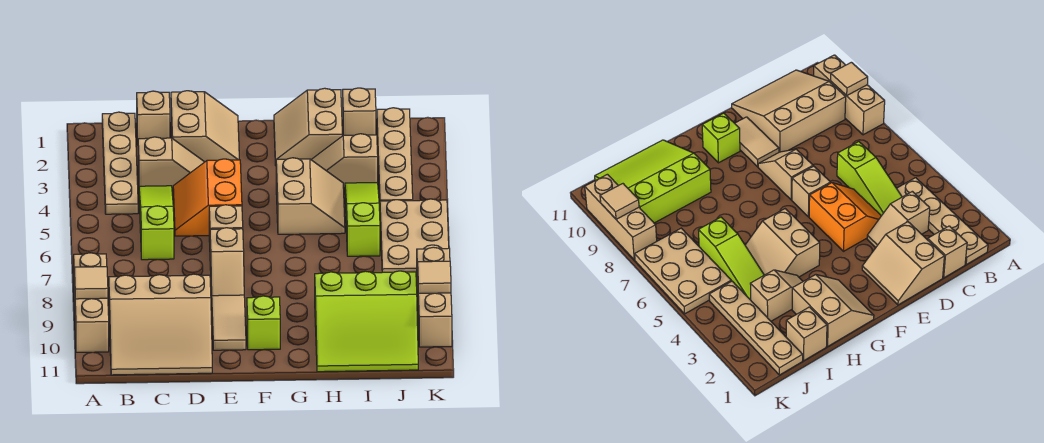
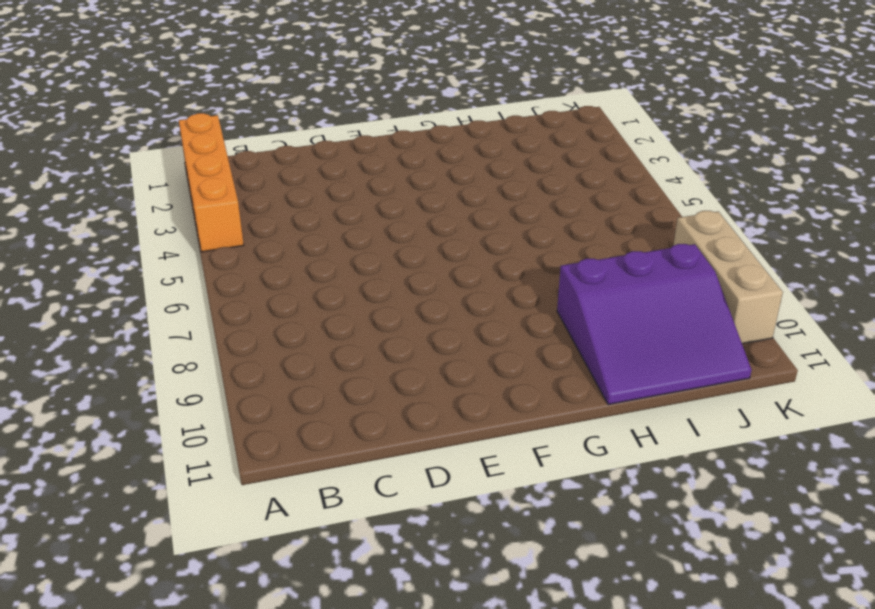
orange 1x4 brick [179,113,244,252] -> none
purple 3x3 slope [557,244,751,405] -> lime 3x3 slope [315,271,418,372]
none -> tan 1x3 brick [74,253,109,352]
none -> tan 1x4 plate [102,112,138,214]
none -> tan 3x3 slope [109,274,212,375]

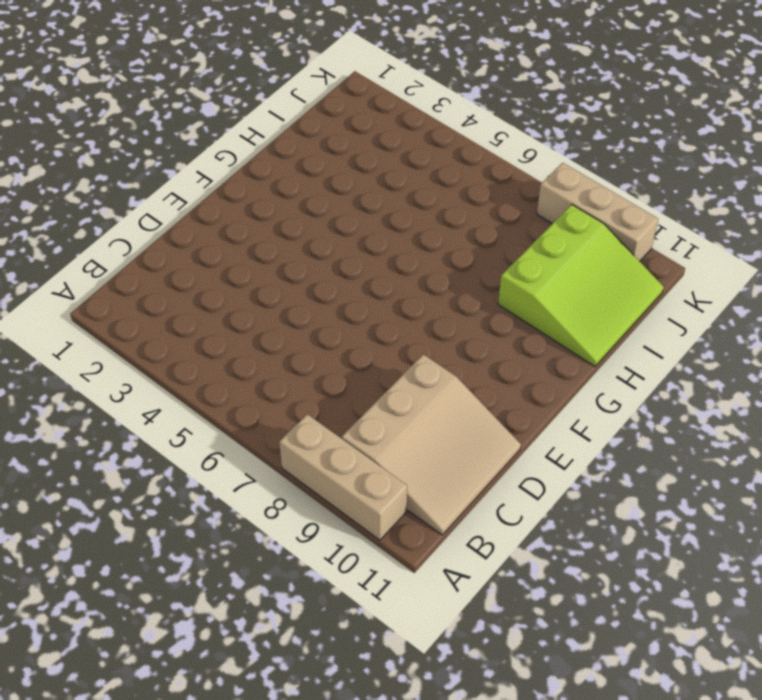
none -> tan 1x4 plate [102,112,138,214]
none -> tan 1x1 brick [137,91,170,145]
none -> tan 1x2 slope [138,137,204,190]

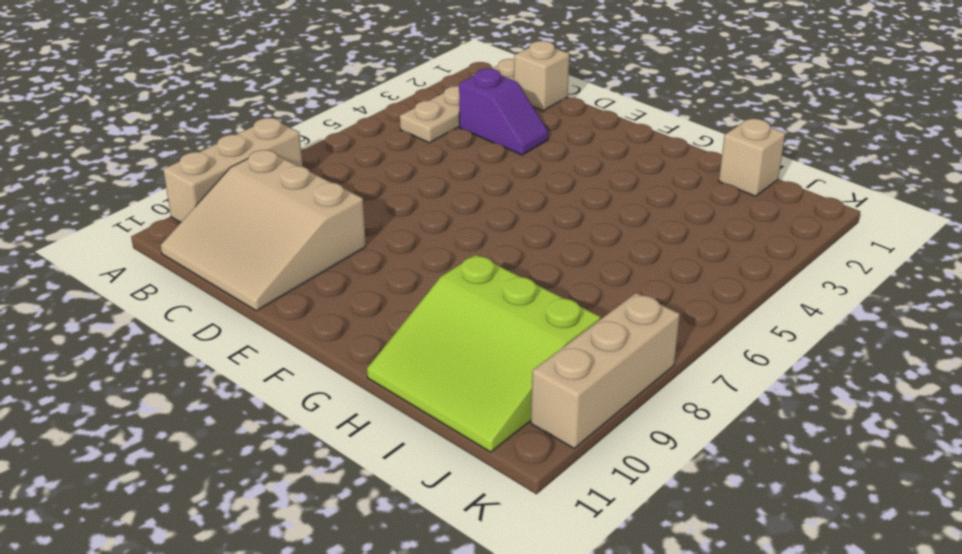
purple 1x2 slope [459,68,548,155] -> tan 1x2 slope [138,137,204,190]
none -> lime 1x3 slope [139,186,174,260]
none -> tan 2x2 slope [171,91,239,162]
none -> orange 2x2 slope [173,159,242,236]

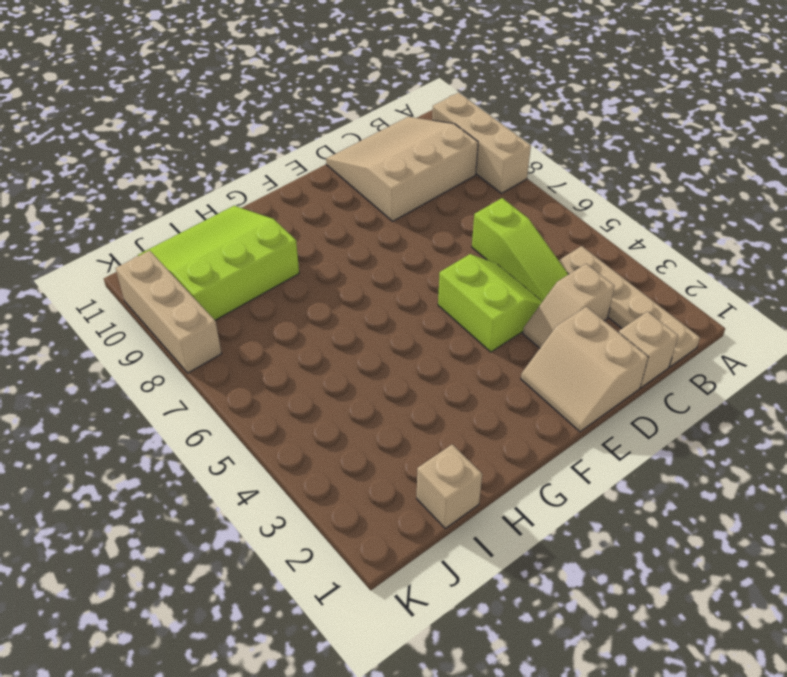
lime 2x2 slope [438,254,542,352] -> orange 2x2 slope [173,159,242,236]
none -> tan 1x1 brick [209,205,243,242]
none -> tan 1x2 slope [210,228,244,298]
none -> tan 1x2 tile [212,295,246,350]

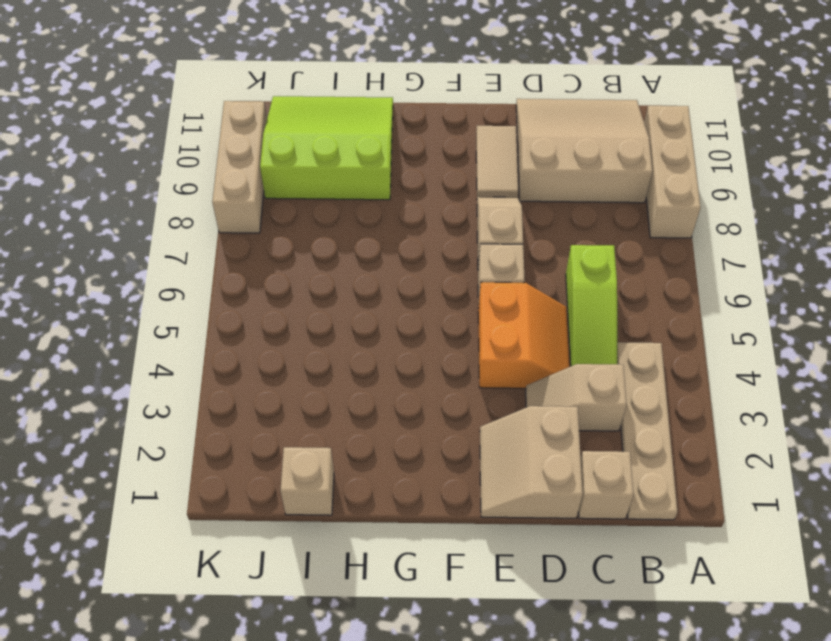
none -> lime 1x1 brick [247,296,280,350]
none -> tan 2x2 slope [274,88,342,165]
none -> tan 2x2 slope [276,158,345,234]

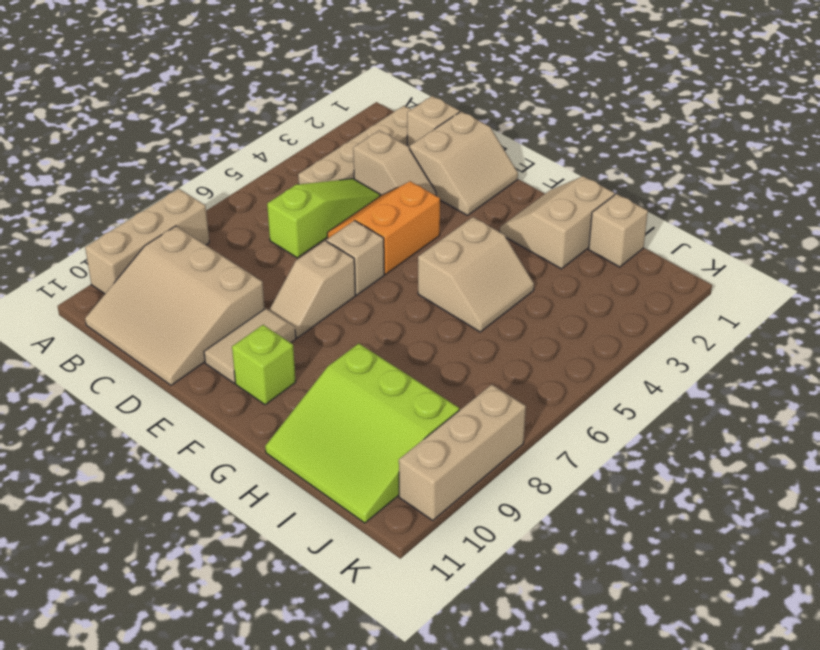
none -> tan 1x2 slope [311,134,378,188]
none -> lime 1x3 slope [345,183,380,256]
none -> tan 1x4 plate [377,108,413,201]

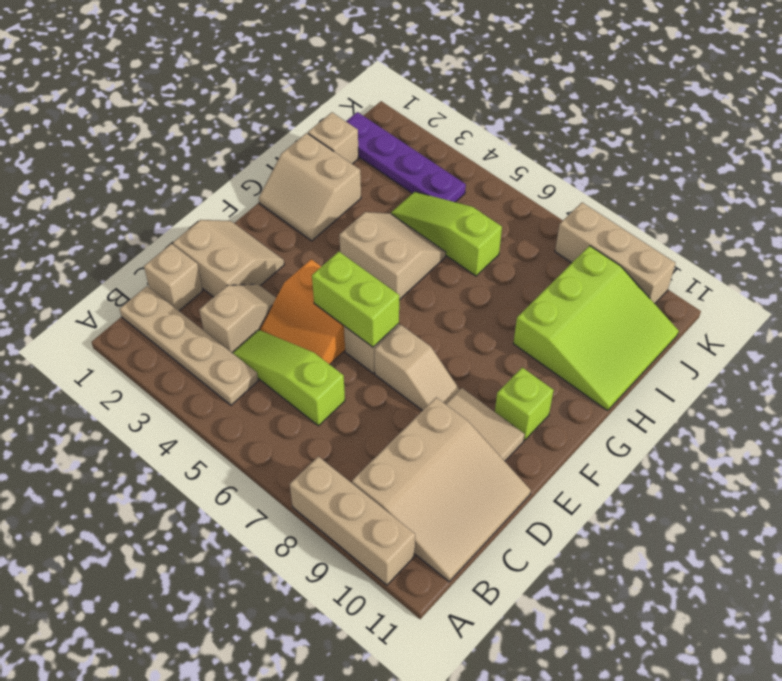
lime 1x2 brick [312,252,399,347] -> none
purple 1x4 plate [346,112,466,202] -> tan 1x4 plate [377,108,413,201]
none -> tan 1x2 slope [311,134,378,188]
none -> tan 2x3 plate [380,199,449,278]
none -> tan 1x1 tile [74,267,108,299]

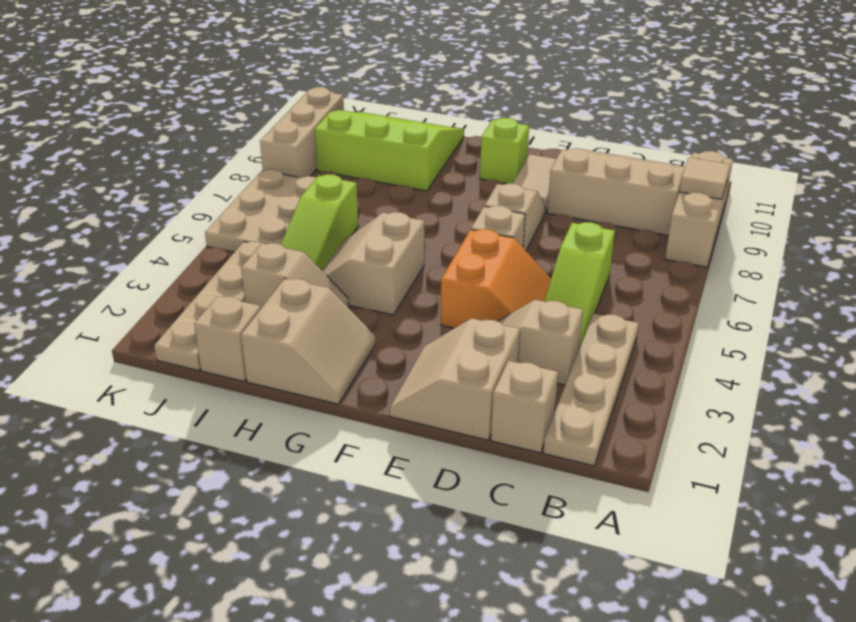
none -> tan 1x1 tile [418,261,451,293]

